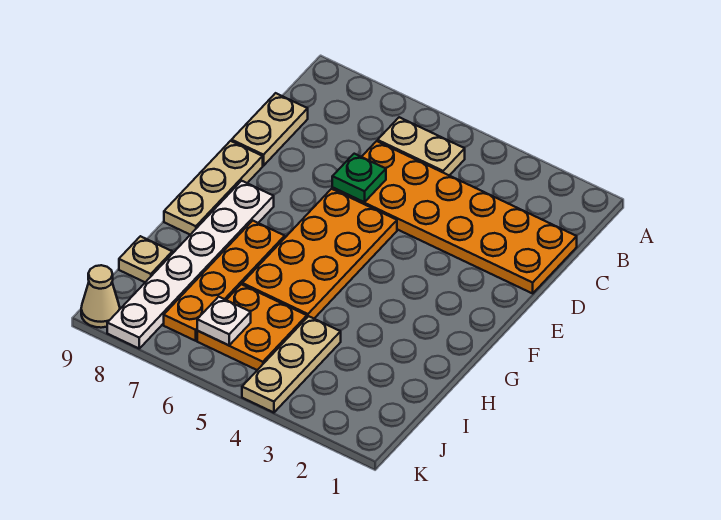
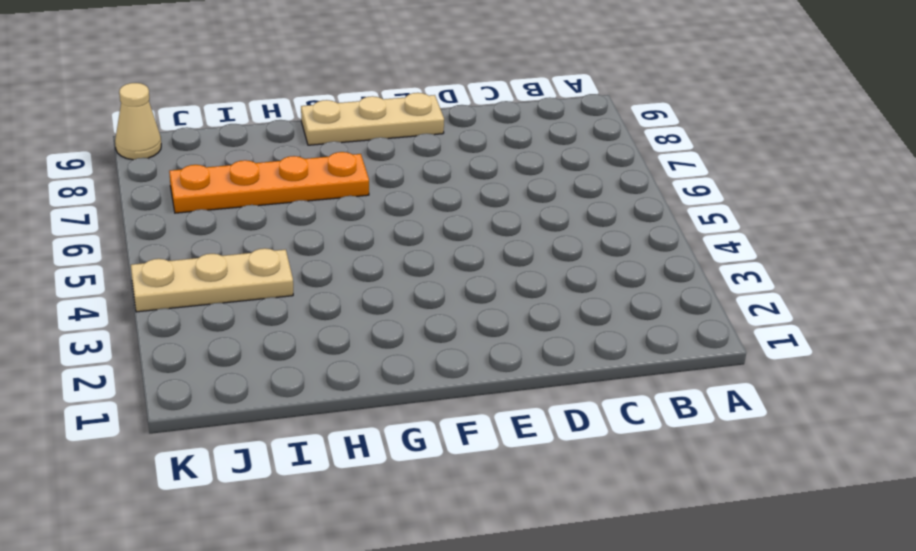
none -> tan 1x2 plate [378,117,465,175]
none -> orange 2x6 plate [332,141,577,293]
none -> tan 1x2 plate [232,93,308,166]

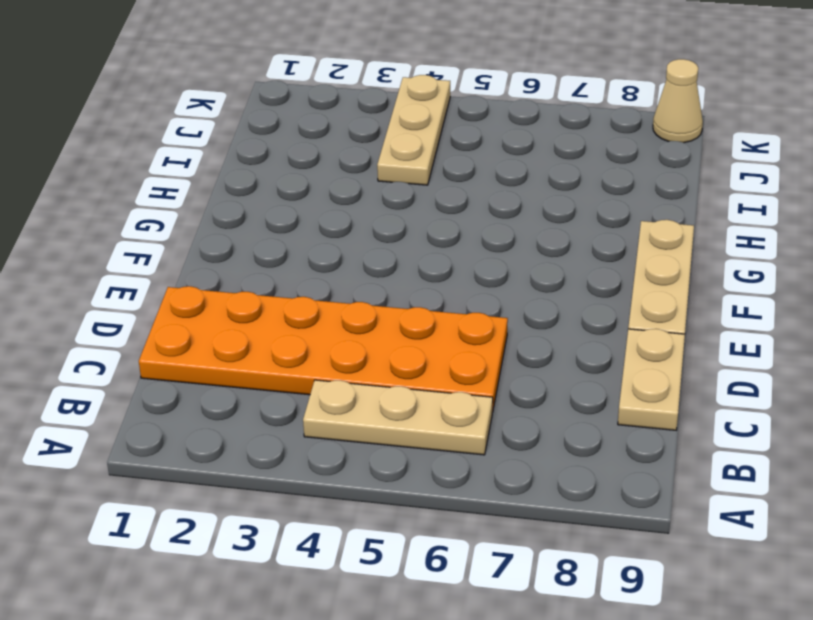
tan 1x3 plate [303,380,493,455] -> tan 1x2 plate [378,117,465,175]
none -> orange 2x4 plate [242,189,397,318]
none -> white 1x6 plate [107,181,274,348]
none -> orange 1x4 plate [164,221,285,341]

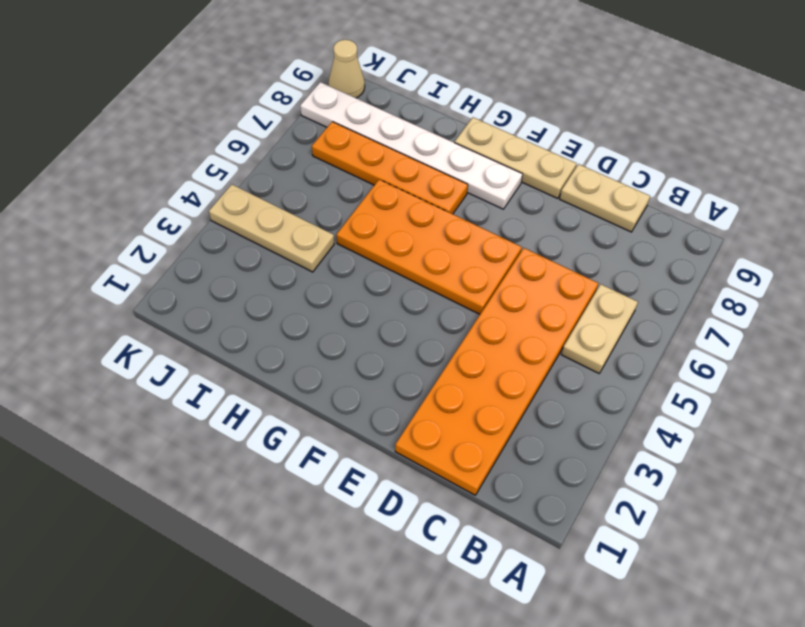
none -> orange 2x2 plate [197,284,307,370]
none -> tan 1x1 plate [119,236,172,282]
none -> green 1x1 plate [332,154,386,202]

